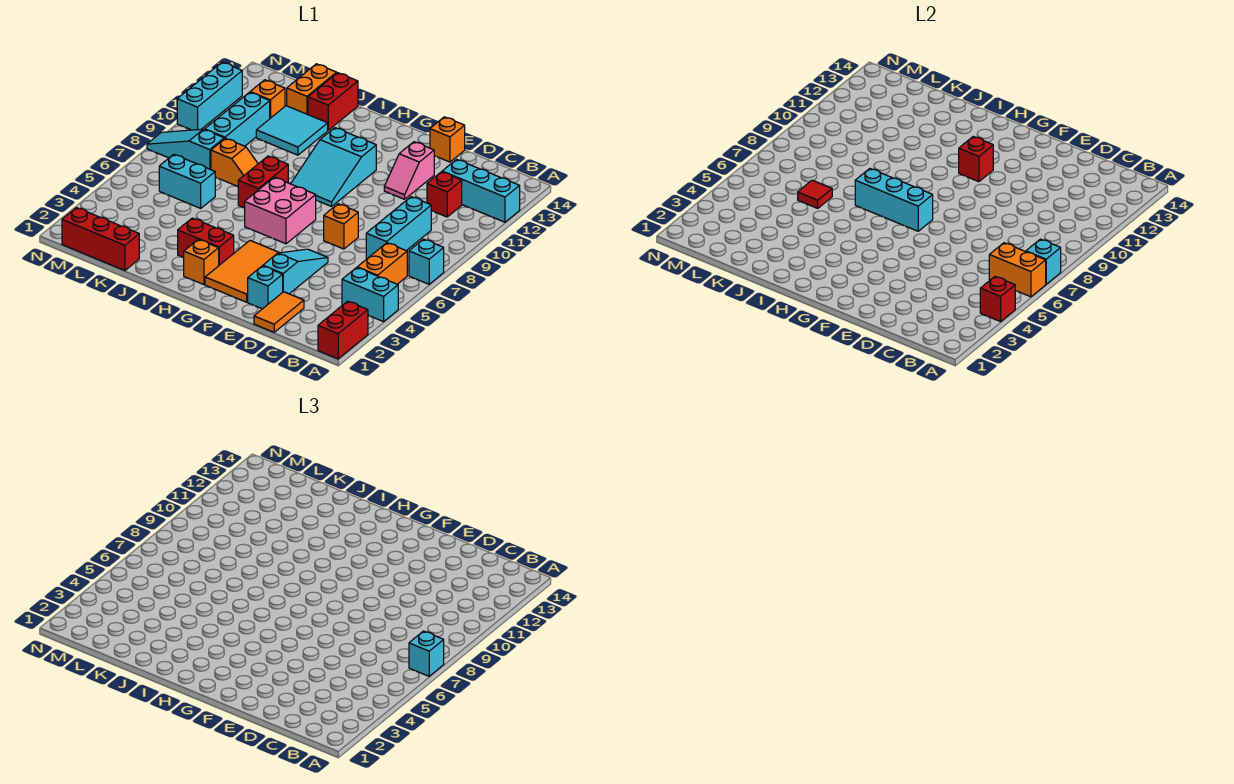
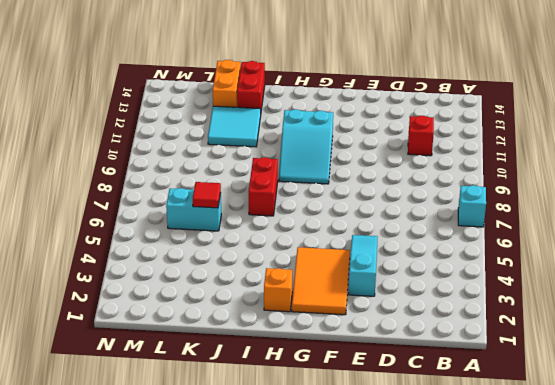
none -> red 1x2 brick [318,301,368,359]
none -> cyan 1x2 brick [342,268,398,322]
none -> cyan 1x3 brick [442,159,520,222]
none -> orange 1x2 brick [357,243,407,284]

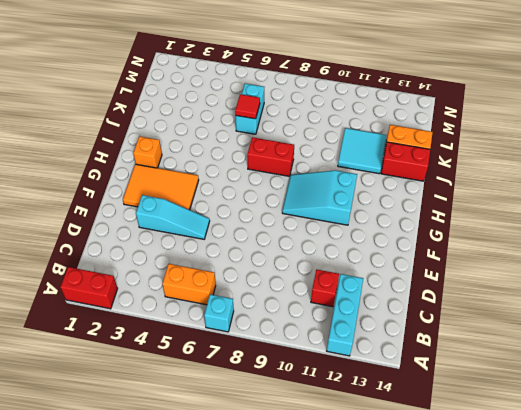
none -> cyan 1x2 brick [342,268,398,322]
none -> cyan 1x3 brick [366,197,431,259]
none -> orange 1x2 tile [254,292,304,332]
none -> cyan 1x1 brick [248,266,283,309]

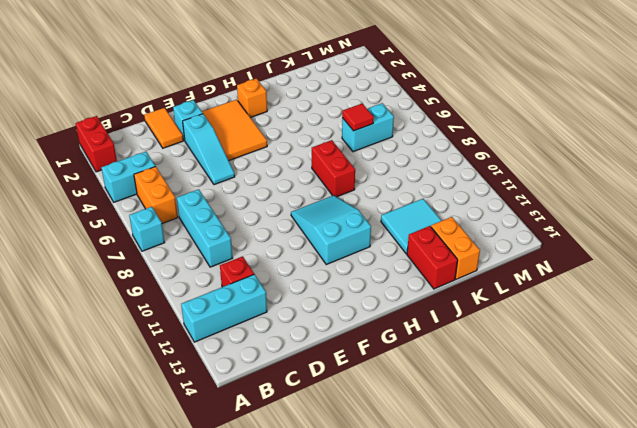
none -> orange 1x1 brick [324,204,358,249]
none -> pink 1x2 slope [384,142,434,199]
none -> orange 1x1 brick [430,117,465,162]
none -> pink 2x2 brick [245,177,316,244]

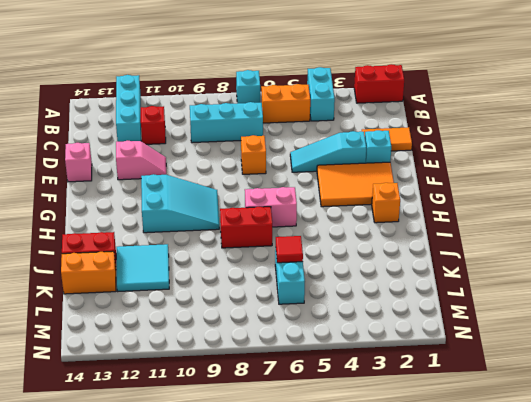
pink 1x1 brick [65,143,92,182] -> orange 1x1 brick [430,117,465,162]
pink 1x2 brick [245,187,297,227] -> pink 2x2 brick [245,177,316,244]
none -> red 1x2 brick [178,218,234,265]
none -> orange 1x2 slope [211,138,258,187]
none -> red 1x3 brick [62,208,139,271]
none -> cyan 1x3 slope [147,129,224,170]

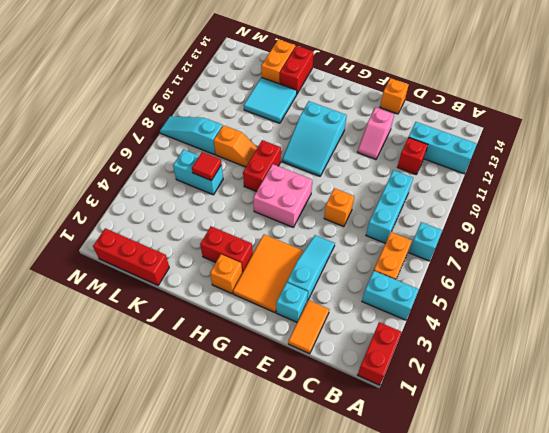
none -> cyan 1x3 brick [205,92,270,146]
none -> orange 1x1 brick [250,80,285,118]
none -> cyan 1x3 brick [177,62,242,130]
none -> red 1x1 brick [980,277,1015,322]

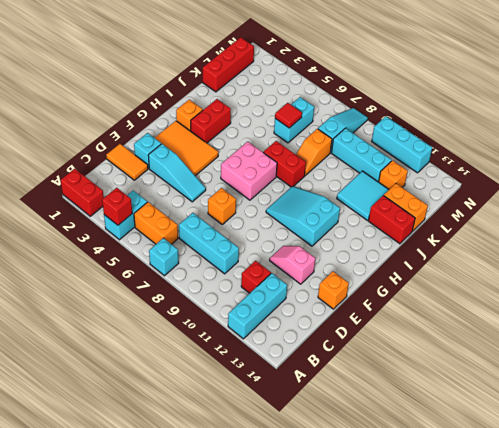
none -> orange 1x2 brick [989,243,1046,297]
none -> cyan 1x1 brick [1026,239,1061,284]
none -> cyan 1x3 brick [855,169,933,231]
none -> red 1x1 brick [959,137,993,182]

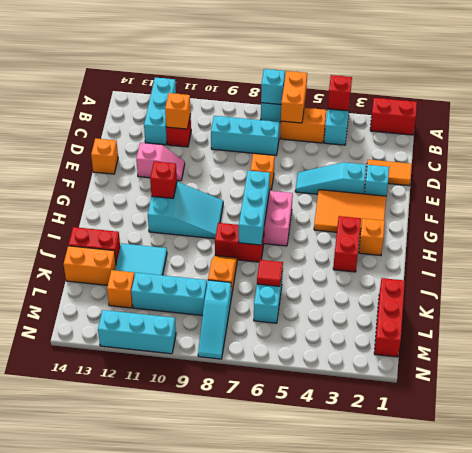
orange 1x1 brick [165,93,191,129] -> none
none -> cyan 1x1 brick [409,631,444,676]

